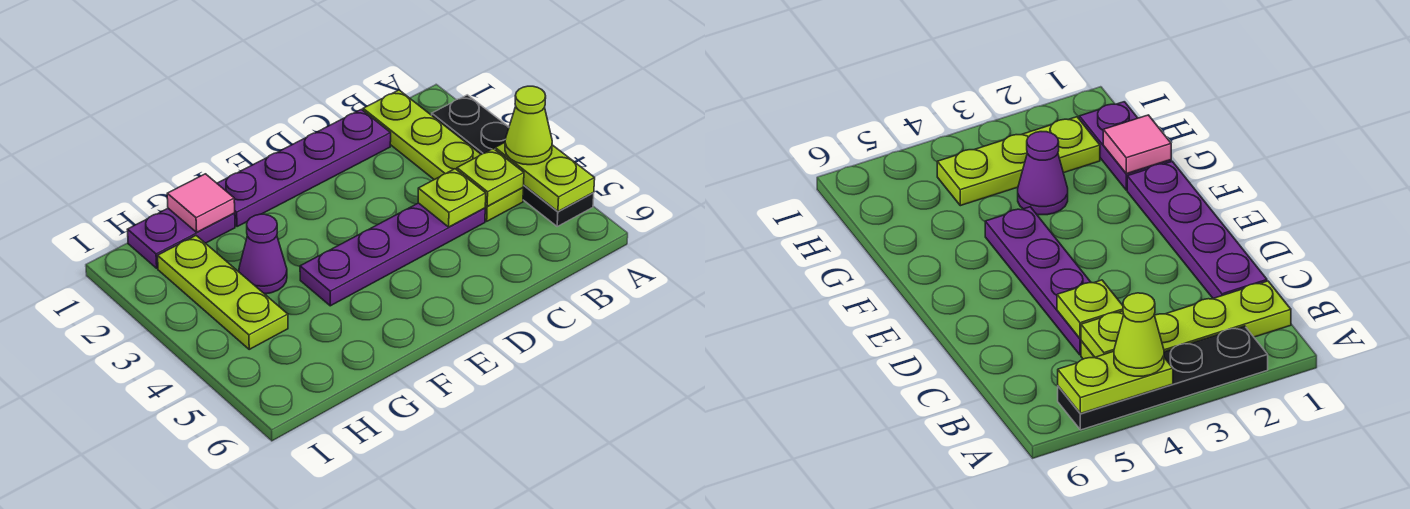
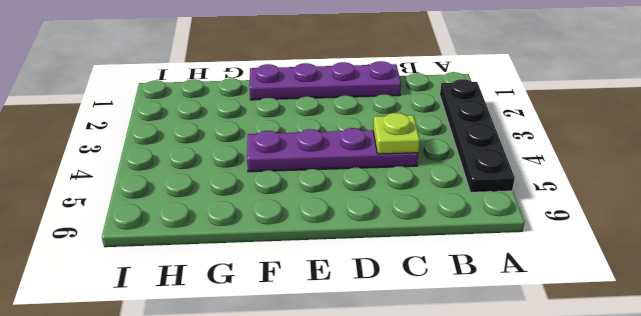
none -> lime 1x4 plate [363,90,523,221]
none -> purple 1x2 plate [127,208,235,268]
none -> purple 1x1 cone [239,214,287,294]

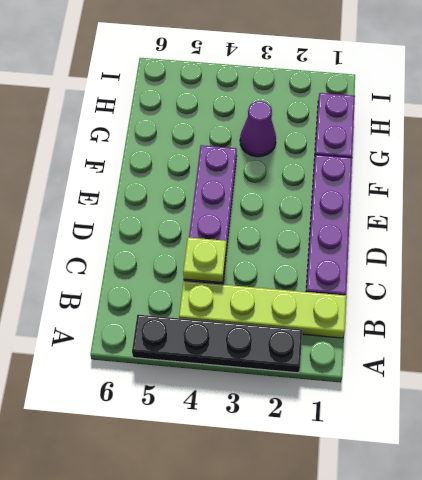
none -> lime 1x3 plate [158,236,288,349]
none -> lime 1x2 plate [495,143,595,211]
none -> lime 1x1 plate [457,149,524,206]

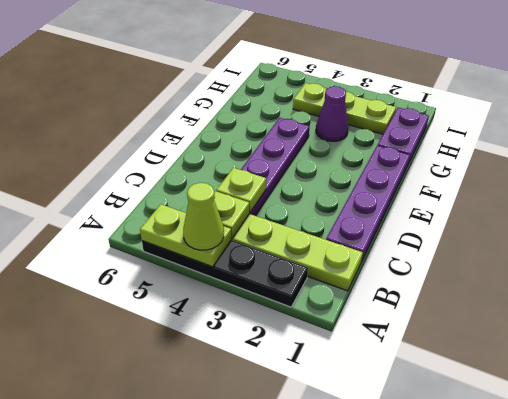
none -> pink 1x1 tile [167,174,235,232]

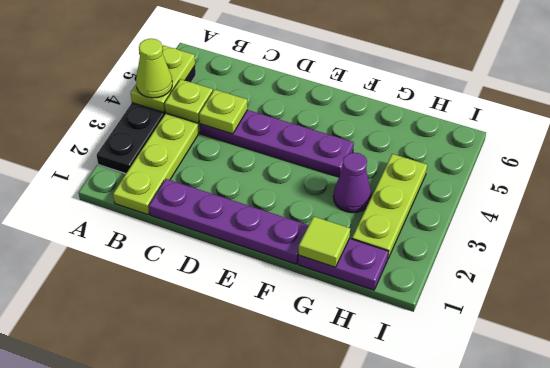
lime 1x1 tile [299,217,350,267] -> pink 1x1 tile [167,174,235,232]

